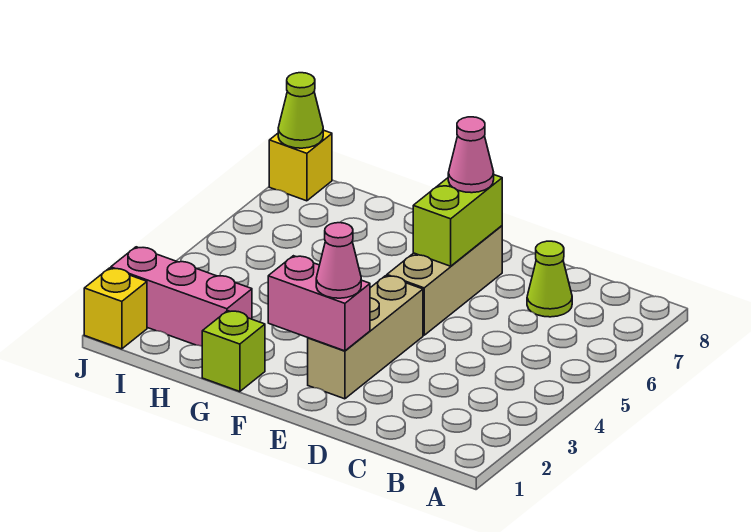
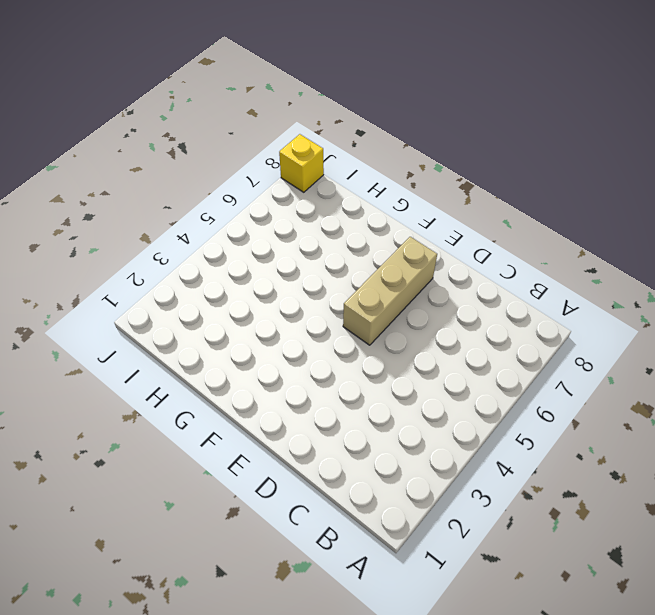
none -> lime 1x1 cone [527,241,572,317]
none -> tan 1x3 brick [308,276,423,399]
none -> lime 1x1 brick [202,311,265,392]

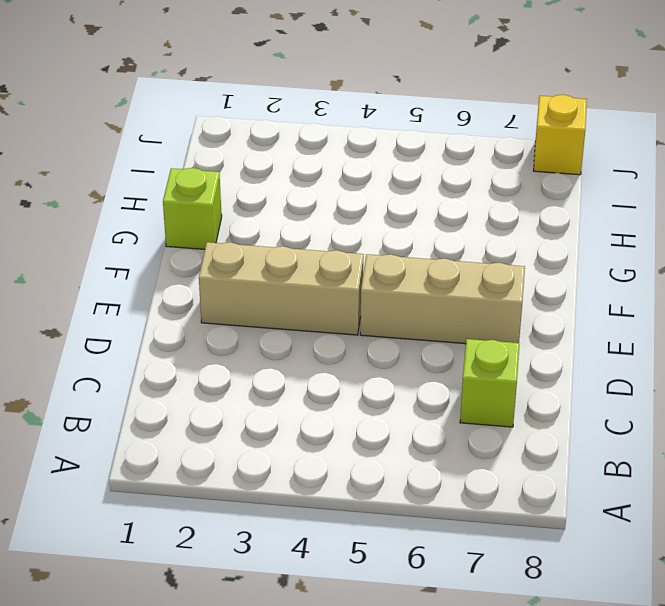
lime 1x1 brick [460,339,520,427] -> lime 1x1 cone [527,241,572,317]
none -> pink 1x3 brick [111,247,252,346]
none -> yellow 1x1 brick [84,268,147,349]
none -> pink 1x2 brick [268,256,370,351]

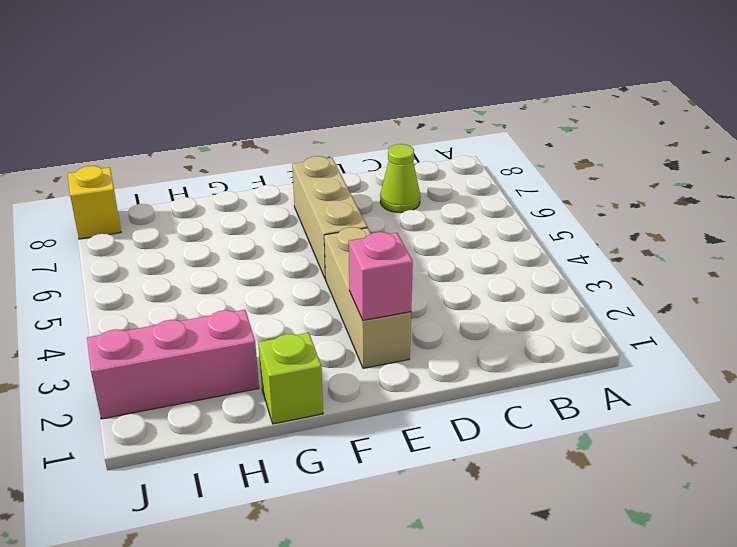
pink 1x1 brick [349,232,413,320] -> pink 1x2 brick [268,256,370,351]
none -> yellow 1x1 brick [84,268,147,349]
none -> lime 1x2 brick [413,175,502,266]
none -> lime 1x1 cone [278,73,323,148]

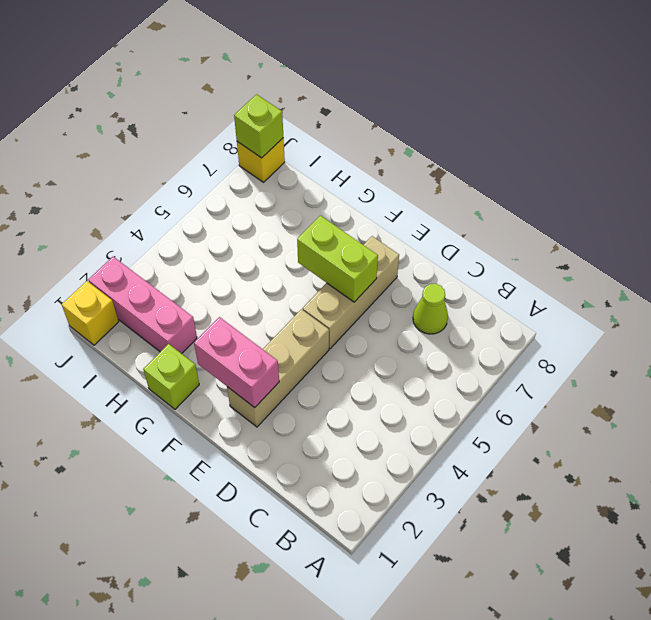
lime 1x2 brick [297,216,378,302] -> lime 1x2 brick turned to [413,175,502,266]
lime 1x1 brick [234,94,283,158] -> lime 1x1 cone [278,73,323,148]
none -> pink 1x1 cone [316,223,361,298]
none -> pink 1x1 cone [448,117,494,193]

